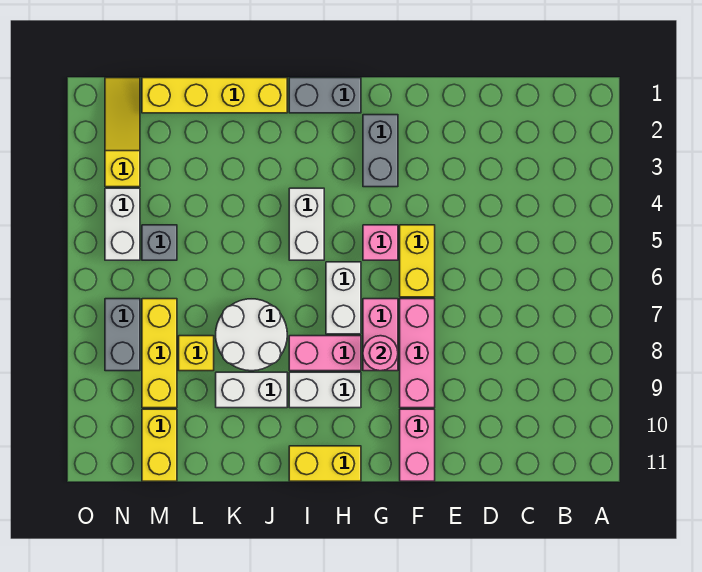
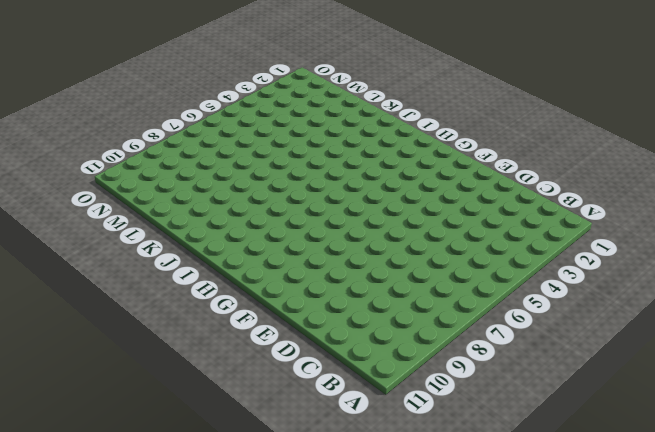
none -> yellow 1x2 brick [400,225,435,297]
none -> pink 1x3 brick [400,299,435,408]
none -> pink 1x2 brick [400,409,435,481]

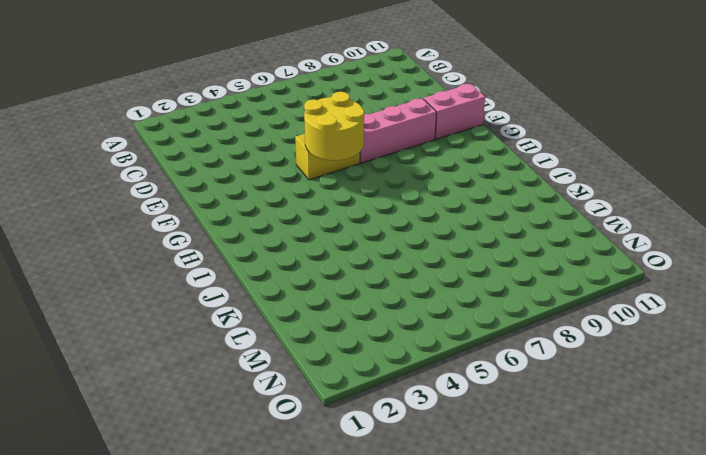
yellow 2x2 round brick [304,92,364,161] -> none
none -> grey 1x2 brick [363,115,398,187]
none -> pink 1x1 brick [363,225,398,260]
none -> pink 1x2 brick [363,299,398,371]

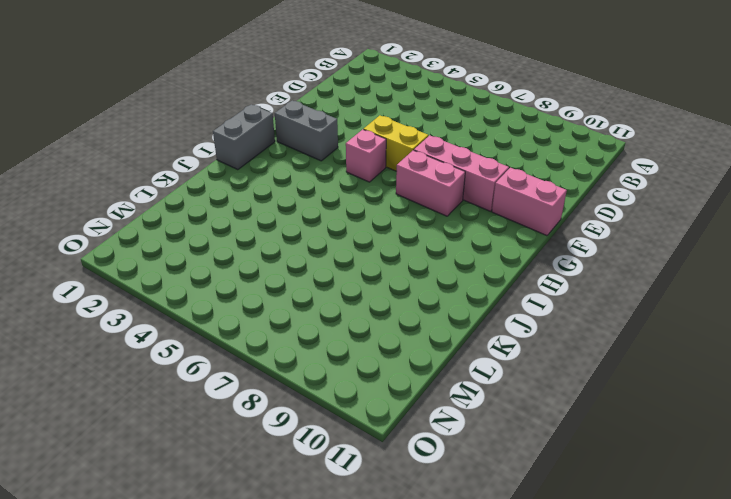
none -> white 1x2 brick [326,262,361,334]
none -> pink 1x2 brick [289,336,361,371]
none -> white 1x2 brick [289,372,361,408]

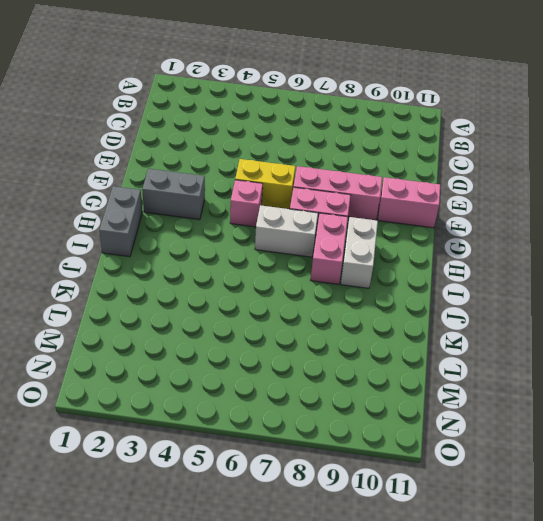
none -> yellow 1x2 brick [289,446,361,481]
none -> white 1x2 brick [289,188,324,260]
none -> yellow 1x4 brick [142,78,287,113]

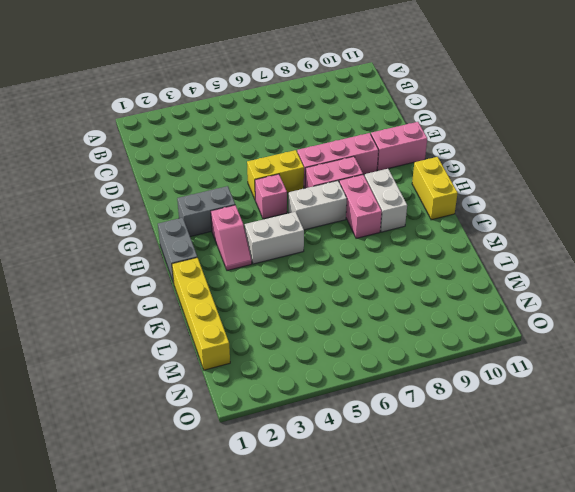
pink 1x2 slope [211,205,252,271] -> none
none -> white 2x2 round brick [216,299,287,371]
none -> white 1x2 brick [216,372,287,408]
none -> yellow 1x1 brick [179,336,214,371]

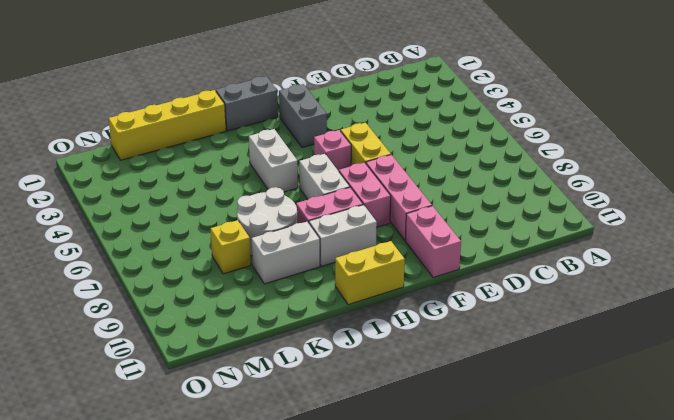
none -> grey 1x1 brick [142,225,177,260]
none -> yellow 1x3 brick [142,299,177,408]
none -> yellow 1x2 brick [142,409,177,481]

